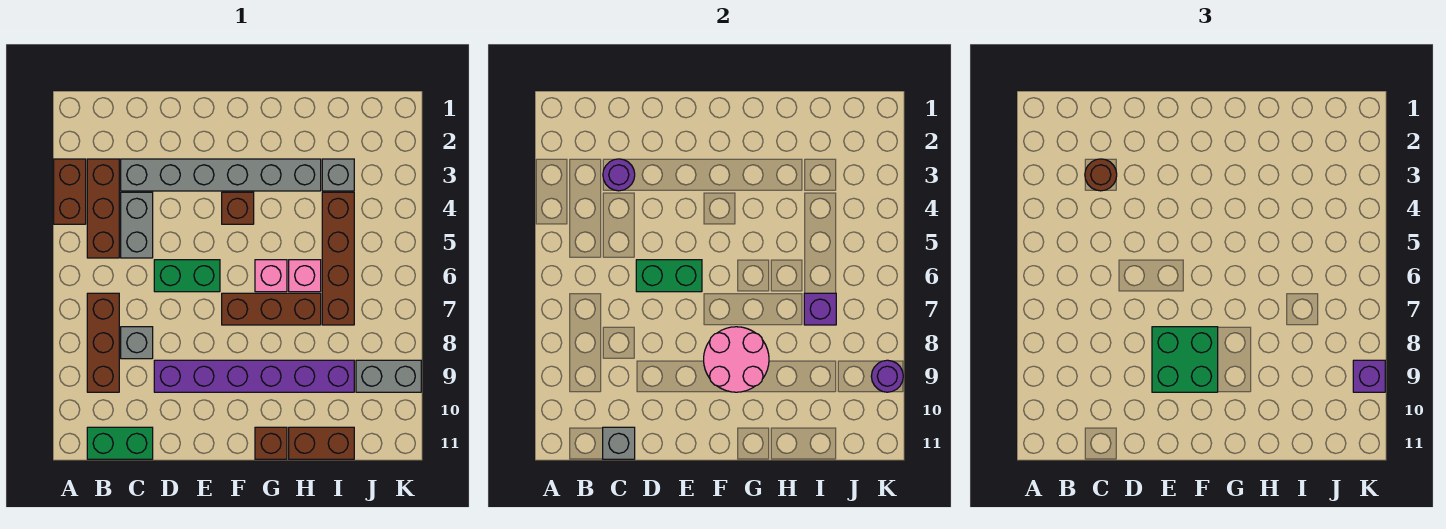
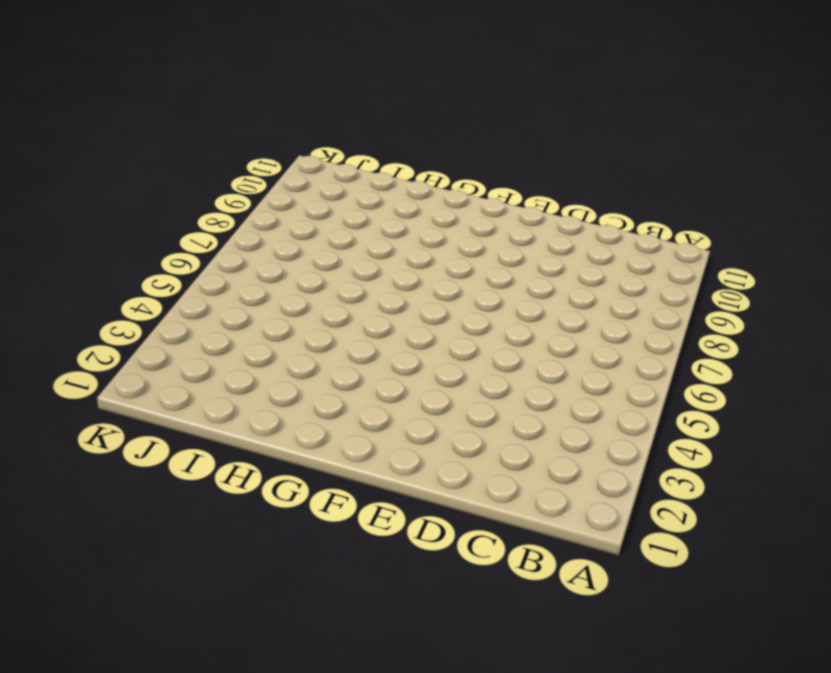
none -> brown 1x2 brick [54,159,86,224]
none -> brown 1x3 brick [87,159,119,258]
none -> brown 1x3 brick [87,293,119,392]

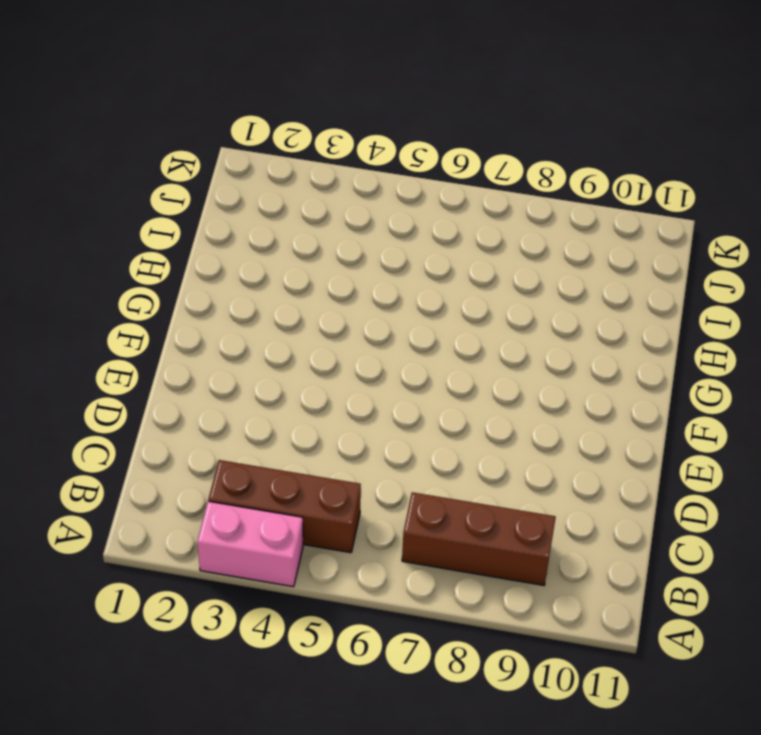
pink 1x2 brick [197,501,303,587] -> brown 1x2 brick [54,159,86,224]
none -> green 1x2 brick [87,427,153,459]
none -> grey 1x6 brick [121,159,321,191]
none -> grey 1x2 brick [121,192,153,258]

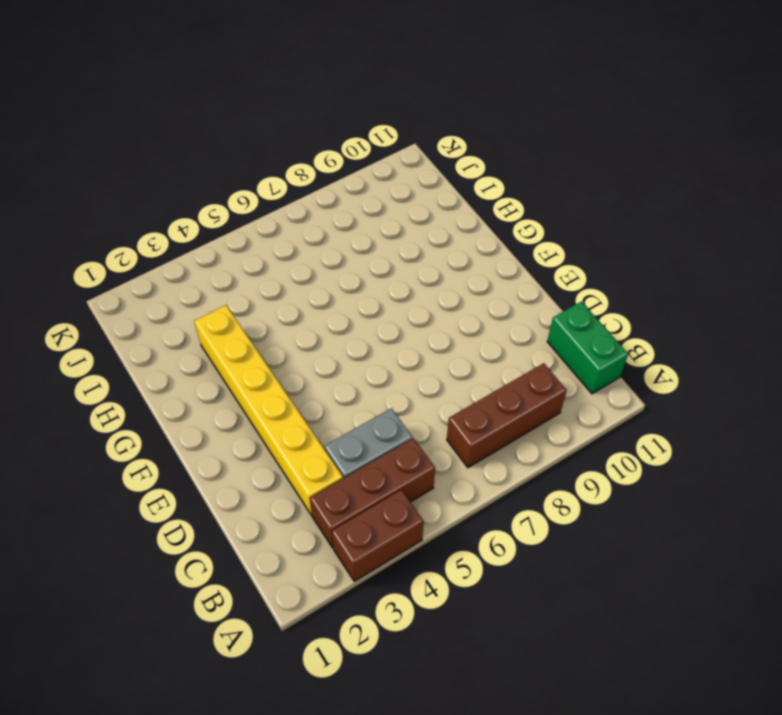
yellow 1x6 brick [194,305,343,516] -> grey 1x6 brick [121,159,321,191]
none -> grey 1x1 brick [121,327,153,359]
none -> green 1x2 brick [154,260,220,292]
none -> purple 1x6 brick [154,360,354,392]

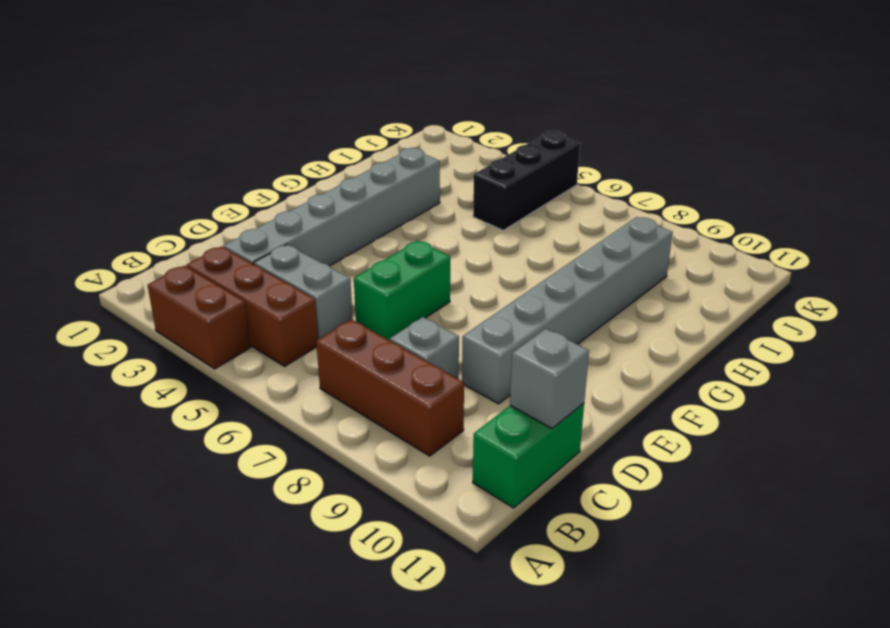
grey 1x6 brick [462,217,673,404] -> purple 1x6 brick [154,360,354,392]
black 1x3 brick [473,131,580,230] -> brown 1x4 brick [322,192,354,325]
none -> brown 1x1 brick [222,192,254,224]
none -> brown 1x3 brick [222,293,321,325]
none -> pink 1x1 brick [255,260,287,292]

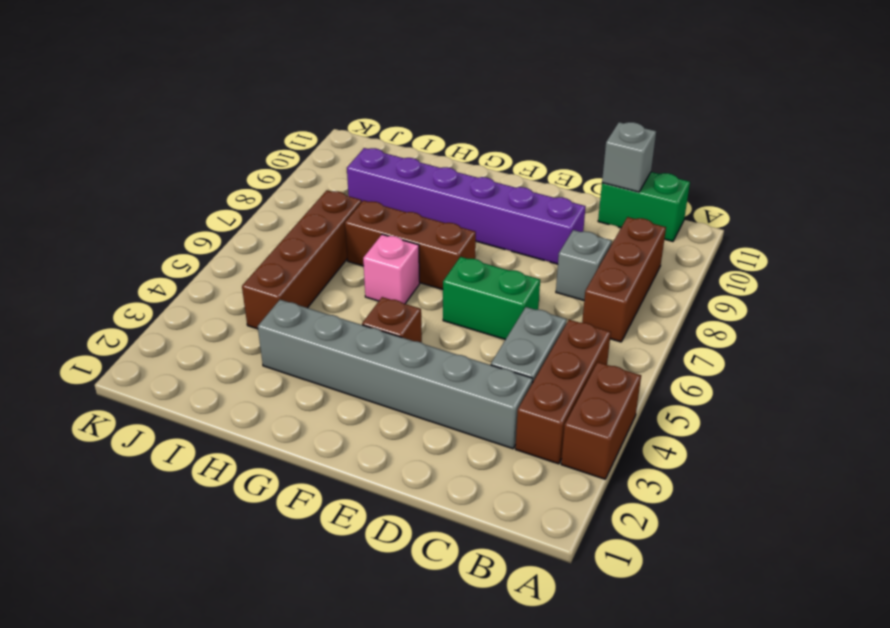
none -> brown 1x1 brick [255,427,287,459]
none -> pink 1x1 brick [289,260,321,292]
none -> brown 1x2 brick [289,427,354,459]

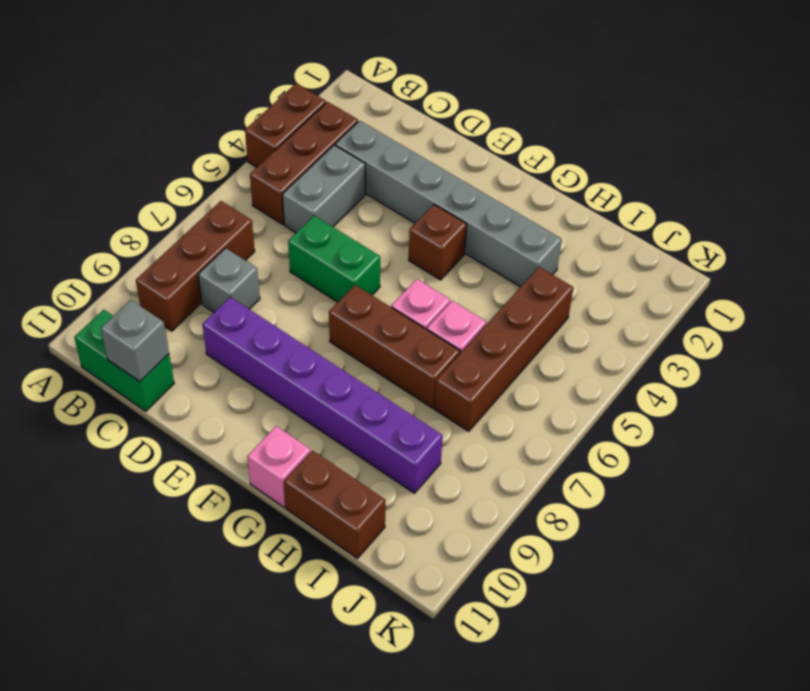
pink 1x1 brick [247,426,311,507] -> brown 1x1 brick [255,427,287,459]
none -> grey 1x1 brick [322,159,354,191]
none -> grey 1x2 brick [356,360,421,392]
none -> purple 1x1 round brick [603,159,635,191]

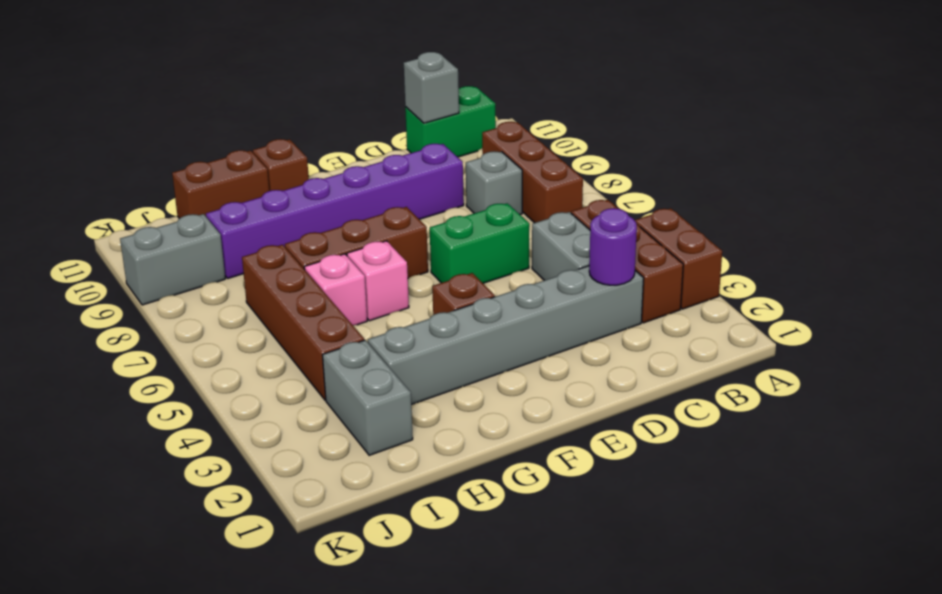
grey 1x2 brick [322,340,413,455] -> grey 1x1 brick [322,159,354,191]
none -> green 1x2 brick [636,260,702,292]
none -> pink 2x2 round brick [704,327,769,392]
none -> purple 1x1 brick [804,293,836,325]

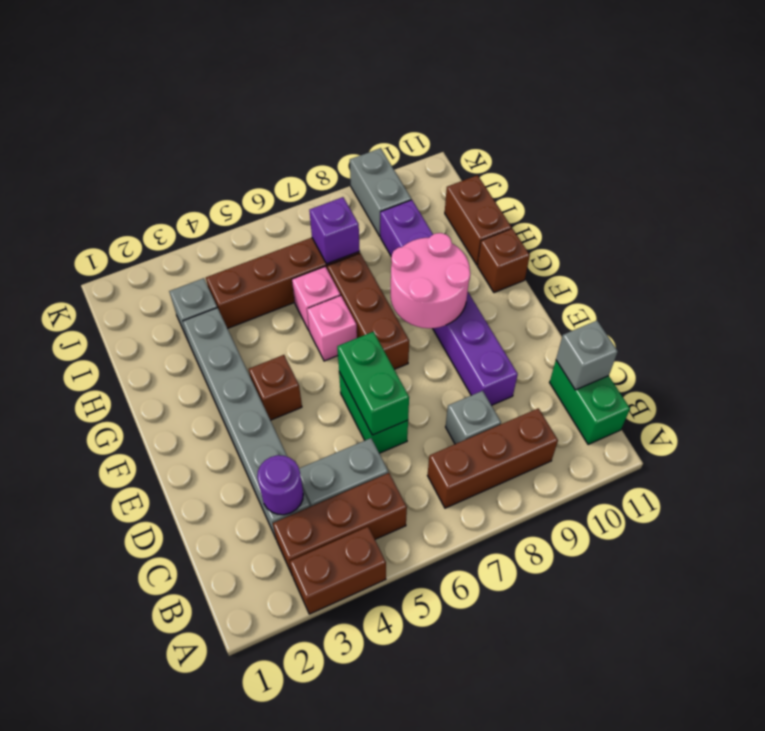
none -> purple 1x1 round brick [871,360,903,392]
none -> brown 1x1 round brick [1085,159,1117,191]
none -> green 2x2 brick [1152,327,1218,392]

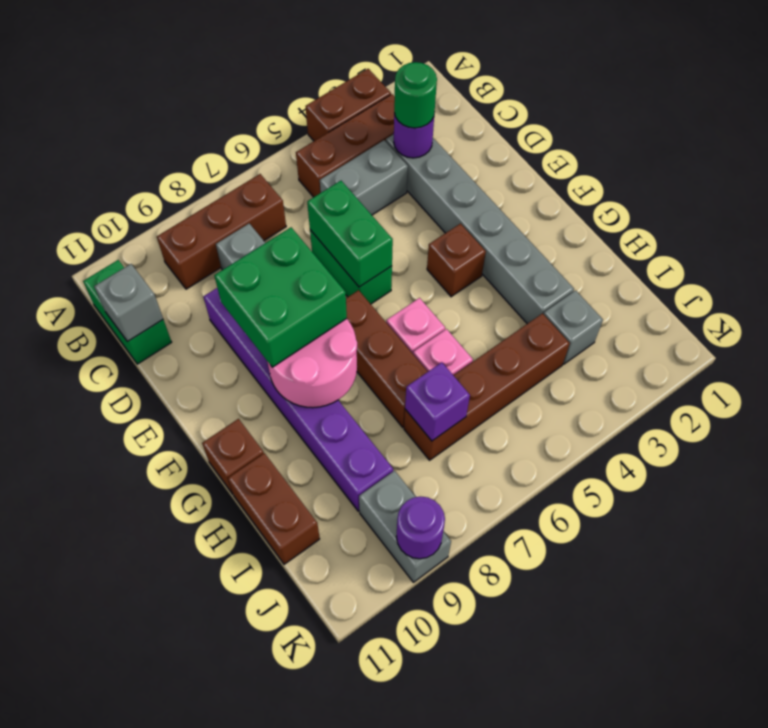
green 1x1 round brick [394,62,437,128] -> brown 1x1 round brick [1085,159,1117,191]
none -> purple 1x1 brick [1353,360,1385,392]

